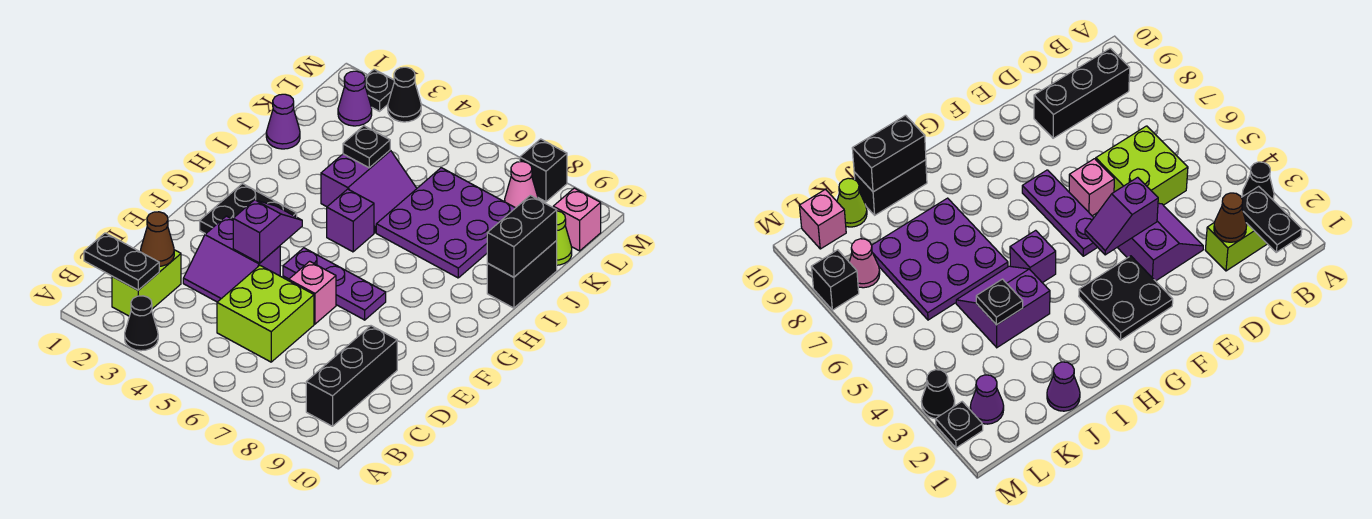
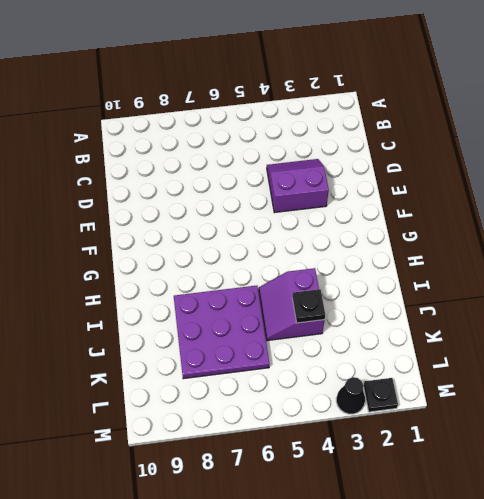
none -> black 1x1 cone [125,296,158,351]
none -> lime 1x2 brick [112,250,181,316]
none -> black 1x3 brick [306,326,397,426]

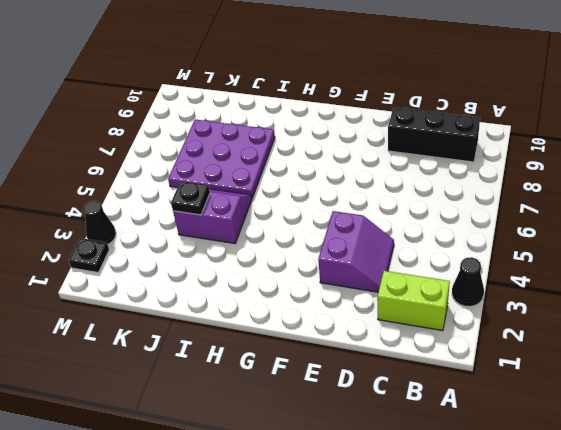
none -> lime 2x2 brick [217,266,314,362]
none -> pink 1x1 brick [289,261,336,324]
none -> black 2x2 plate [200,184,297,234]

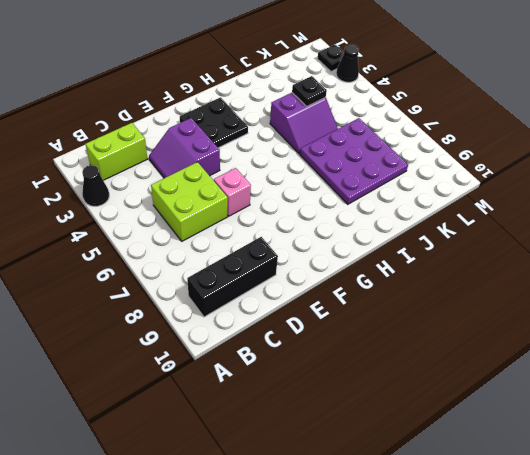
none -> purple 1x3 plate [283,248,386,320]
none -> purple 1x1 brick [327,189,374,252]
none -> black 1x2 brick [487,241,557,308]

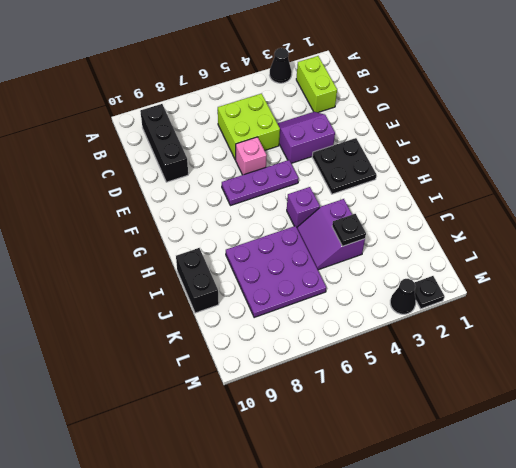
none -> purple 1x1 cone [266,94,300,149]
none -> lime 1x1 cone [556,211,572,265]
none -> purple 1x1 cone [338,71,372,126]

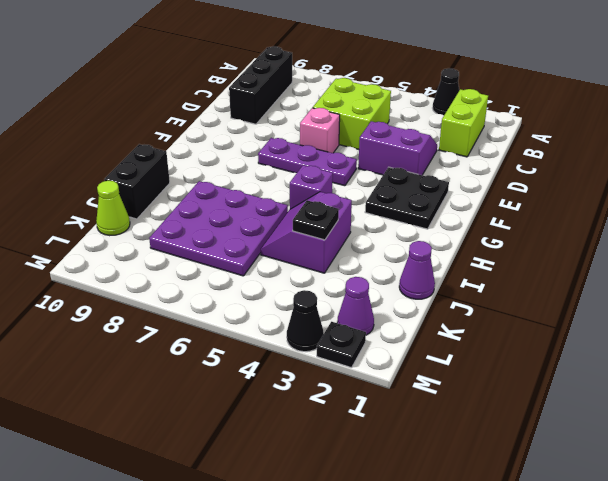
none -> pink 1x1 cone [505,162,538,208]
none -> pink 1x1 brick [553,188,601,251]
none -> black 1x1 brick [520,139,567,202]

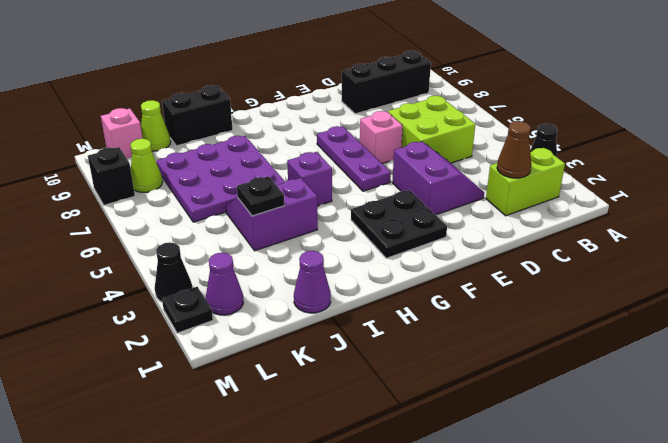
lime 1x1 cone [130,139,163,192] -> pink 1x1 cone [505,162,538,208]
none -> black 1x2 plate [84,233,159,290]
none -> purple 1x2 slope [233,200,302,263]
none -> black 1x2 brick [487,195,557,277]

